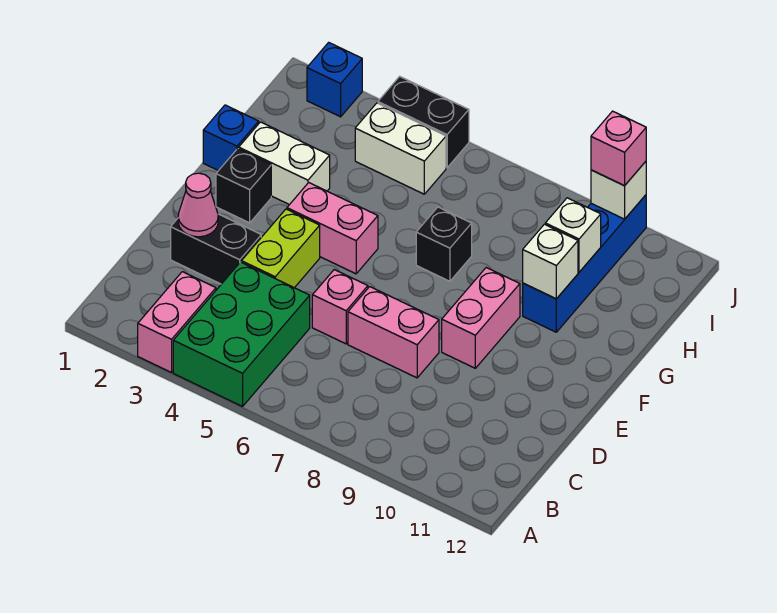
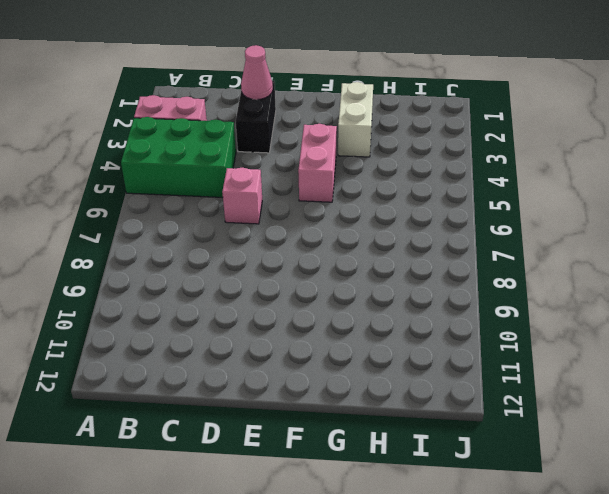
none -> lime 1x2 brick [242,209,320,288]
none -> pink 1x2 brick [348,287,439,378]
none -> pink 1x2 brick [442,268,520,368]

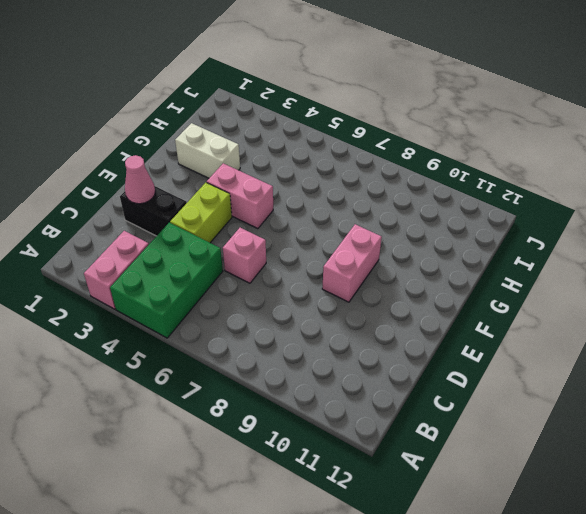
none -> pink 1x2 brick [348,287,439,378]
none -> black 1x1 brick [216,149,271,223]
none -> blue 1x1 brick [203,105,259,171]

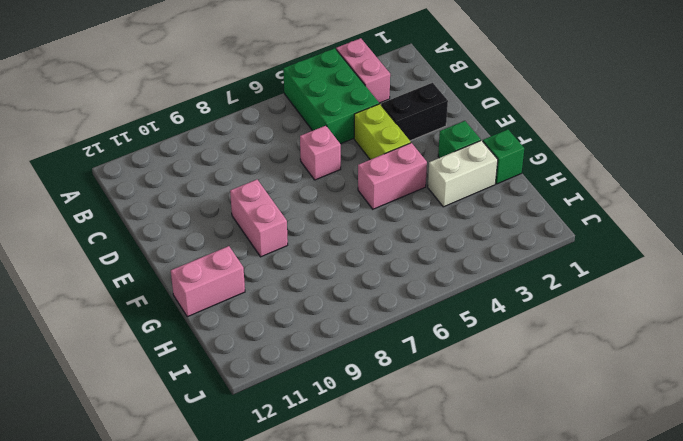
green 1x1 brick [438,121,481,158] -> black 1x1 brick [216,149,271,223]
green 1x1 brick [483,129,524,184] -> blue 1x1 brick [203,105,259,171]
pink 1x2 brick [171,246,245,317] -> pink 1x2 brick moved to [348,287,439,378]
none -> black 1x1 brick [416,207,472,281]
none -> blue 1x4 brick [523,195,646,332]
none -> white 1x2 brick [355,103,446,194]

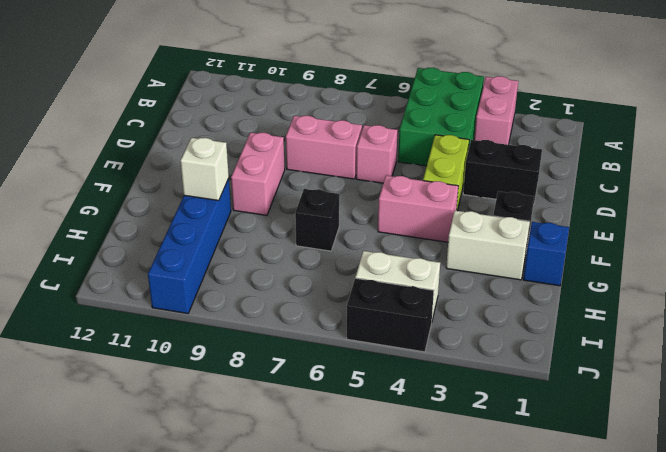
none -> blue 1x1 brick [307,42,362,117]
none -> pink 1x1 cone [178,173,218,237]
none -> white 1x1 brick [545,198,601,272]

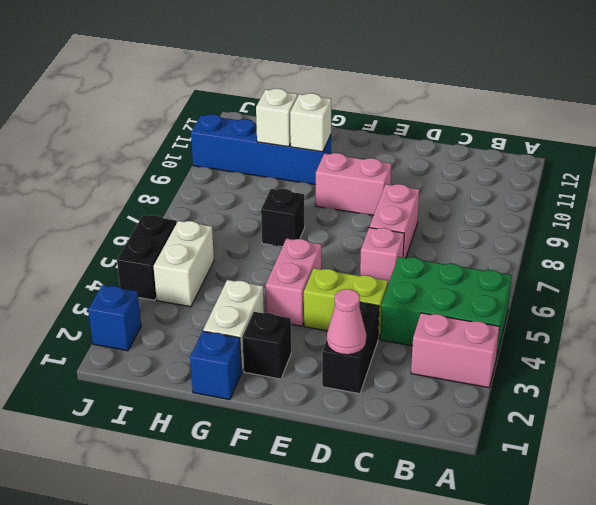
none -> white 1x1 brick [591,161,646,219]
none -> pink 1x1 brick [591,111,646,186]

